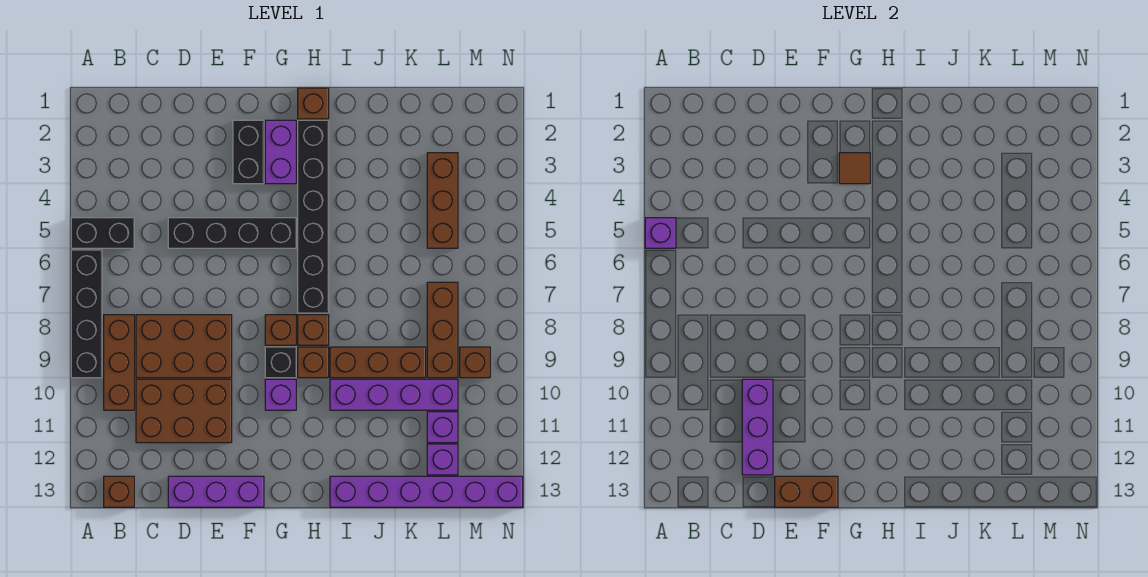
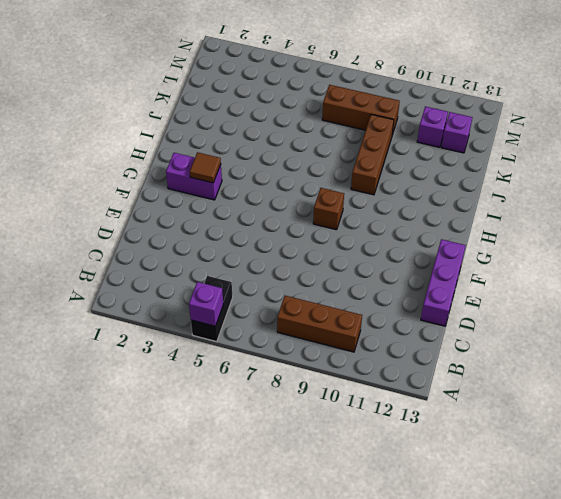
none -> black 1x4 brick [71,250,102,378]
none -> brown 1x1 brick [104,476,134,507]
none -> brown 2x3 brick [136,315,232,378]

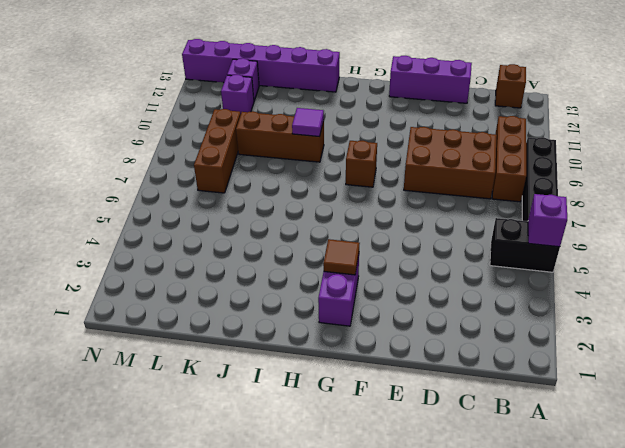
purple 1x1 tile [292,108,324,137] -> none
none -> brown 2x3 brick [136,379,232,443]
none -> black 1x4 brick [168,218,296,248]
none -> black 1x2 brick [233,120,264,184]

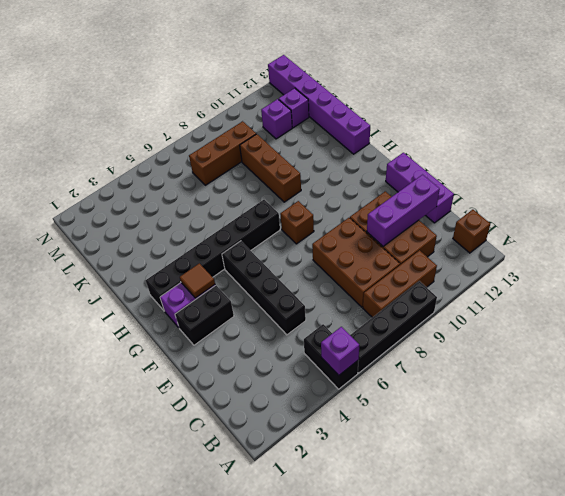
none -> black 1x1 brick [265,347,296,378]
none -> purple 1x1 brick [265,379,296,410]
none -> brown 1x1 brick [298,88,329,119]

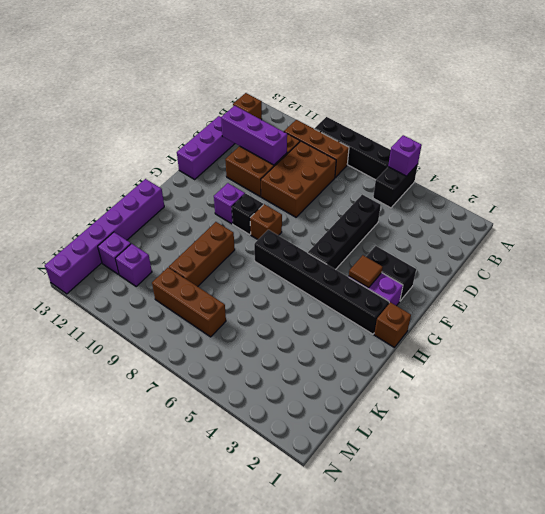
none -> brown 1x1 brick [298,315,329,345]
none -> brown 1x1 brick [298,347,329,378]
none -> purple 1x4 brick [330,379,458,410]

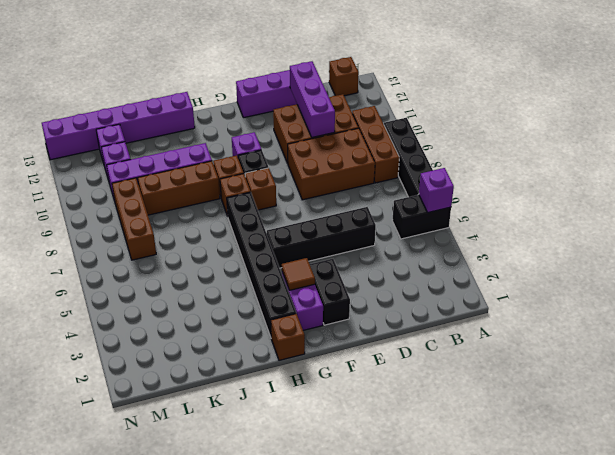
none -> brown 1x3 brick [427,153,458,248]
none -> brown 1x1 brick [460,347,490,378]
none -> brown 1x2 brick [775,476,838,507]

